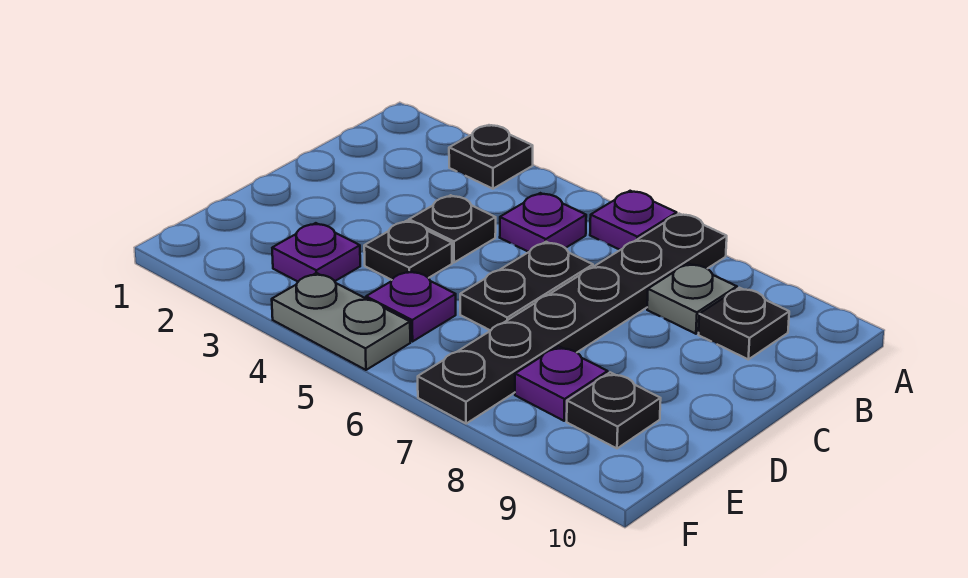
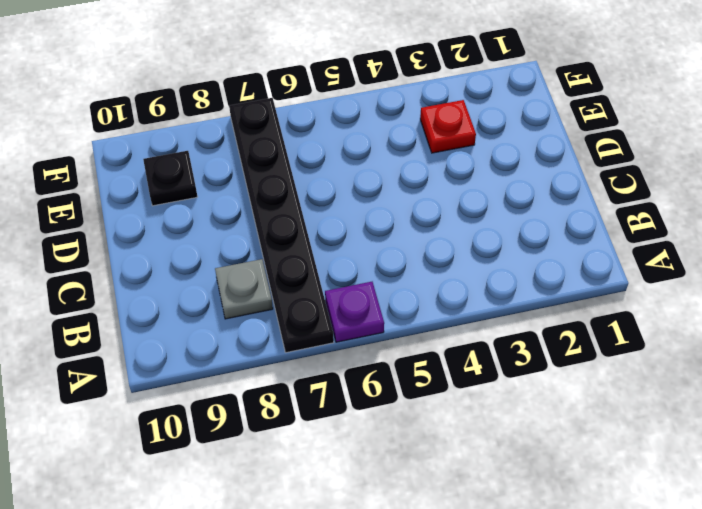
red 1x1 plate [420,100,476,153] -> purple 1x1 plate [272,223,360,281]
none -> black 1x1 plate [449,125,533,189]
none -> purple 1x1 plate [500,193,586,252]
none -> black 1x1 plate [699,288,789,359]

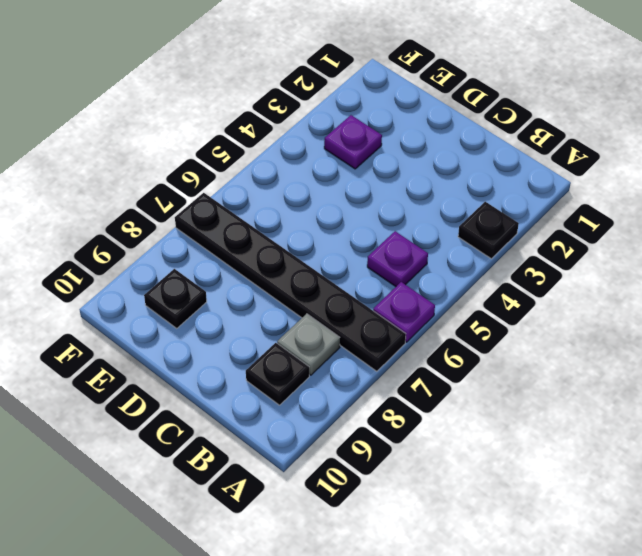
none -> black 1x1 plate [409,195,496,262]
none -> black 1x2 plate [460,242,593,331]
none -> black 1x1 plate [364,221,452,280]

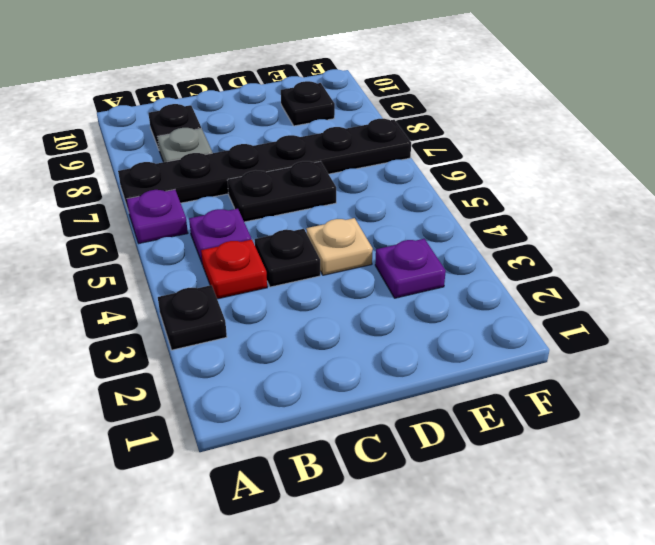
red 1x1 plate [201,239,267,299] -> none
tan 1x1 plate [306,218,373,275] -> black 1x1 plate [364,221,452,280]
none -> purple 1x1 plate [366,270,456,341]
none -> purple 1x1 plate [515,346,608,421]
none -> grey 1x2 plate [272,273,410,370]

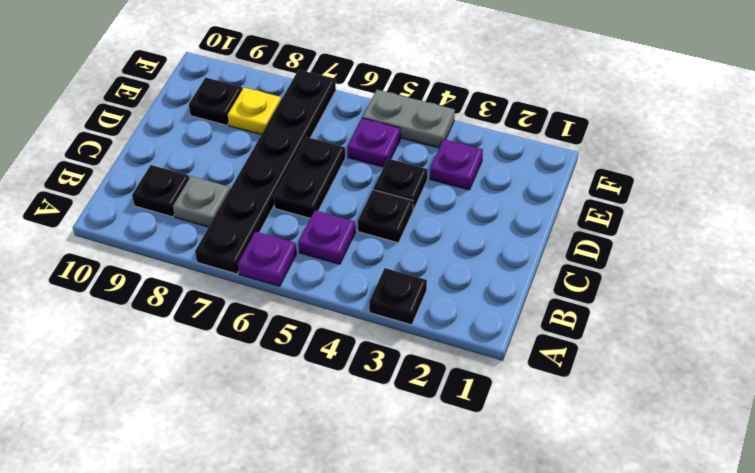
yellow 1x1 plate [228,88,281,135] -> purple 1x1 plate [515,346,608,421]

